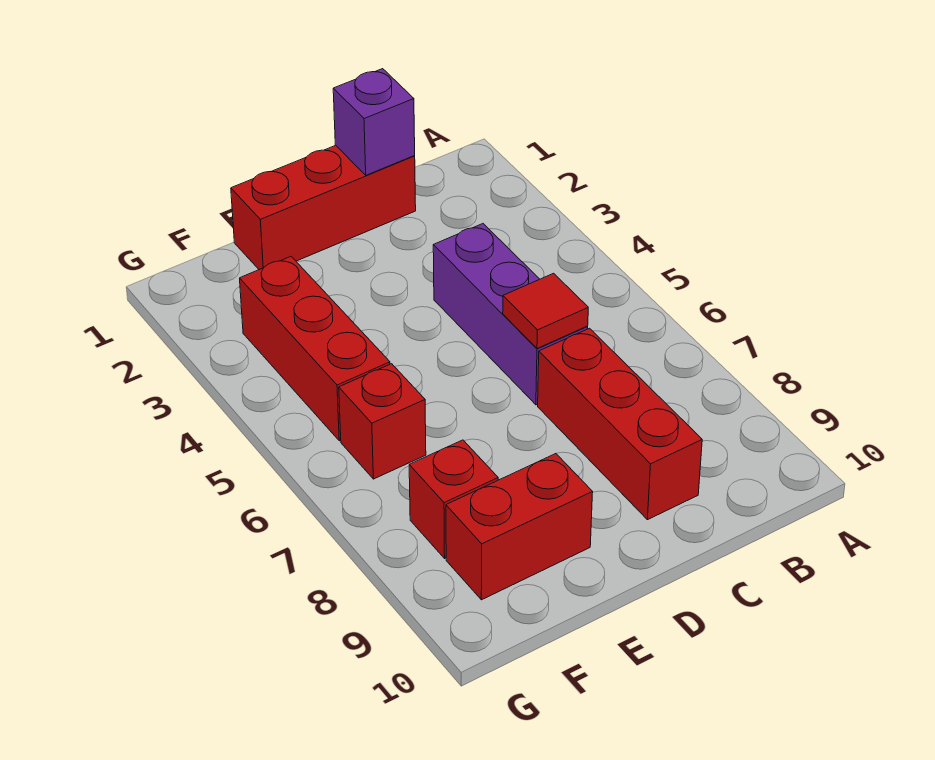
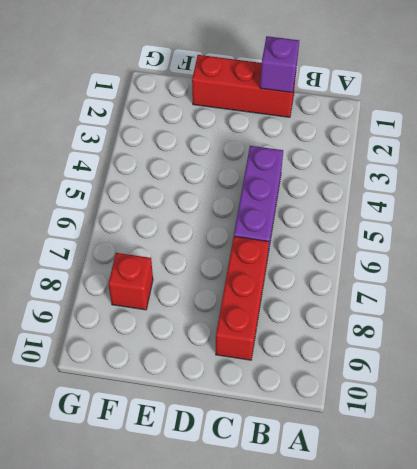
none -> red 1x2 brick [446,454,593,600]
none -> red 1x3 brick [240,257,390,441]

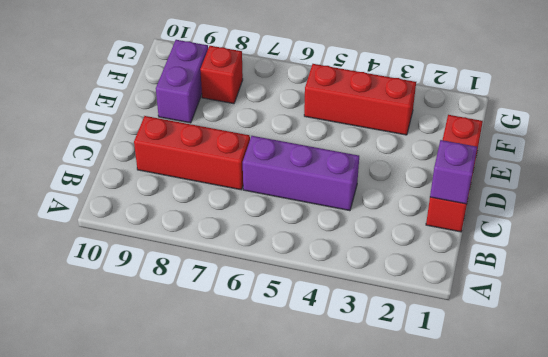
purple 1x2 brick [156,40,208,123] -> red 1x2 brick [446,454,593,600]
none -> red 1x1 brick [339,364,426,479]
none -> red 1x1 tile [503,273,588,348]

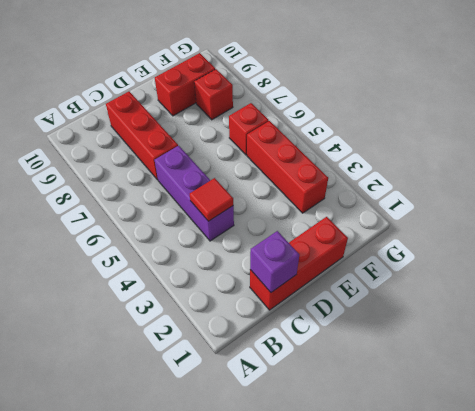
red 1x1 tile [190,178,233,221] -> red 1x1 tile moved to [503,273,588,348]

